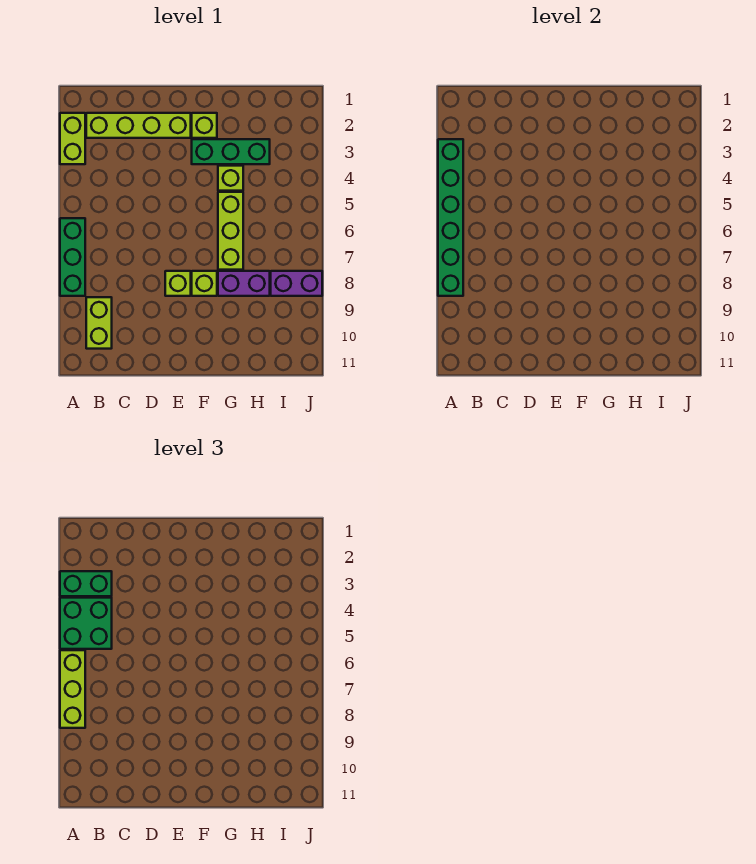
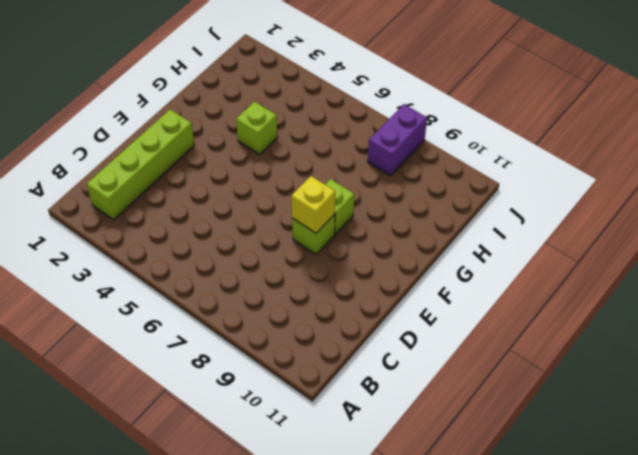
yellow 1x1 brick [292,176,335,233] -> none
none -> lime 1x2 brick [60,113,85,164]
none -> green 1x3 brick [60,218,85,296]
none -> lime 1x2 brick [86,297,112,349]

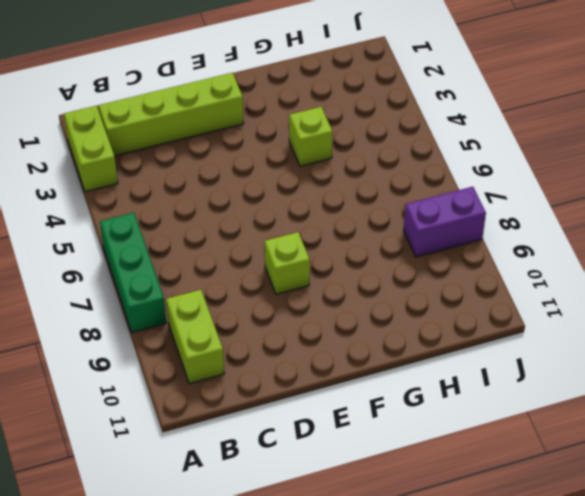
none -> lime 1x1 brick [192,113,217,138]
none -> green 1x3 brick [192,139,270,164]
none -> lime 1x1 brick [192,271,217,296]

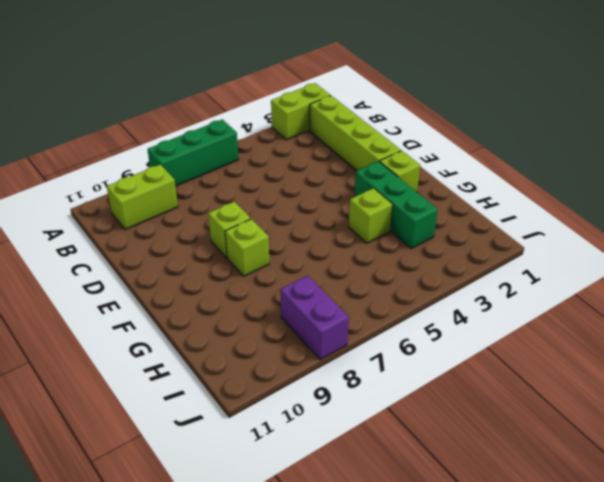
none -> lime 1x3 brick [218,192,243,270]
none -> purple 1x2 brick [218,271,270,296]
none -> green 1x6 brick [438,139,463,296]

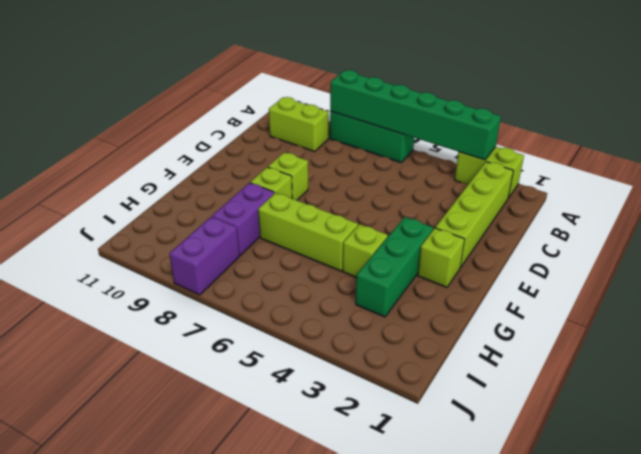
none -> green 1x2 brick [60,571,112,596]
none -> green 2x2 brick [60,598,112,649]
none -> lime 1x3 brick [60,650,85,728]

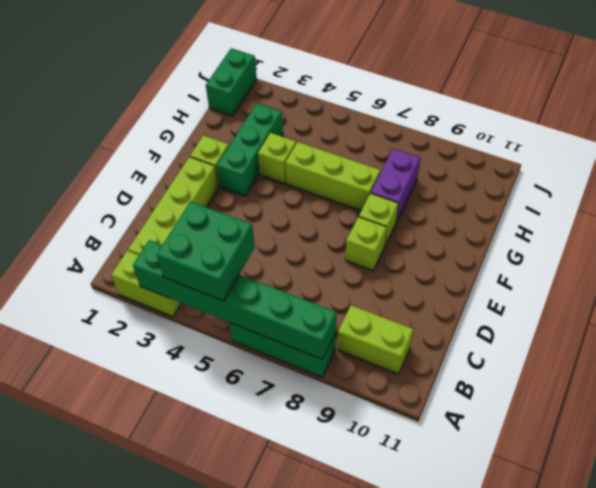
green 1x2 brick [206,48,257,116] -> green 1x2 brick moved to [60,571,112,596]
none -> purple 1x2 brick [271,271,322,296]
none -> lime 1x3 brick [60,650,85,728]

